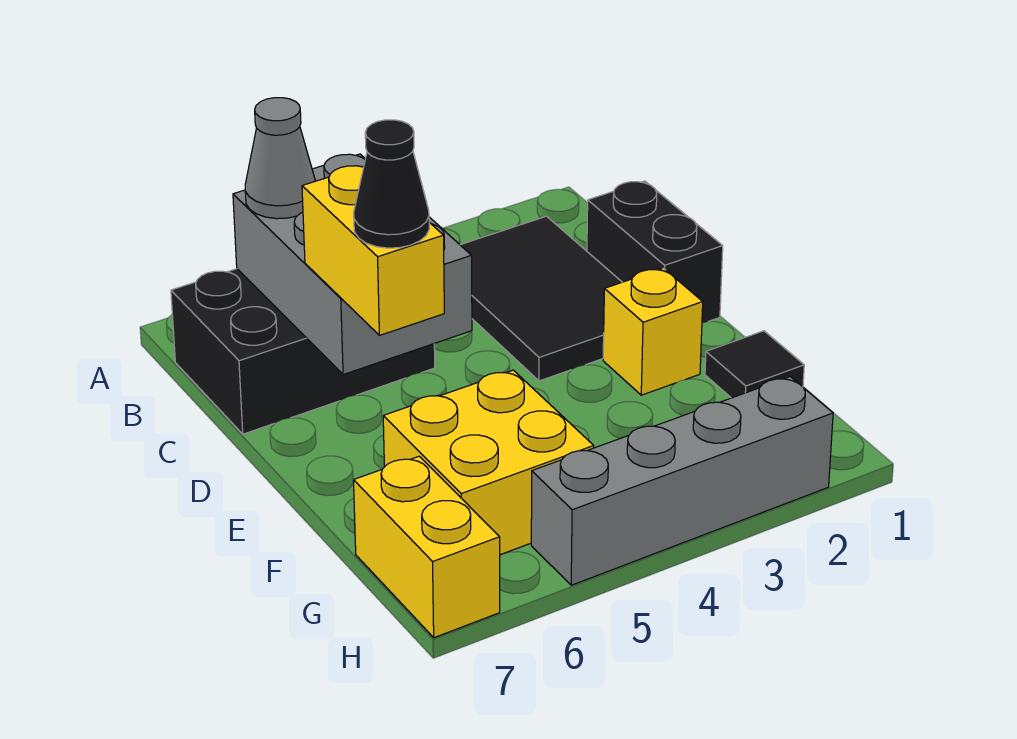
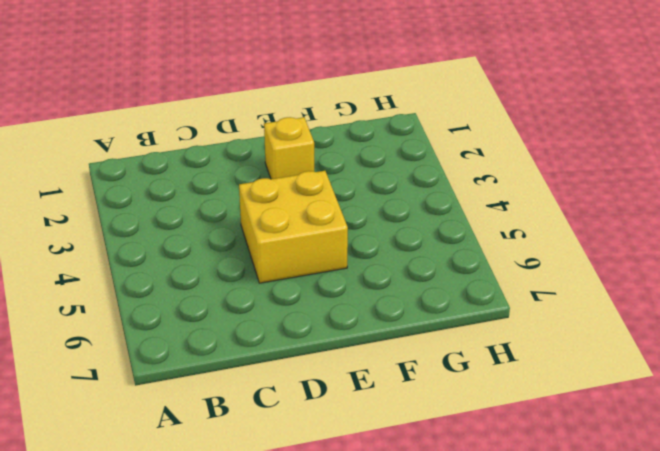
yellow 2x2 brick [239,171,348,283] -> yellow 2x2 brick moved to [383,370,594,555]
none -> black 2x3 tile [461,216,622,381]
none -> black 2x3 brick [171,269,435,434]
none -> black 1x2 brick [587,181,723,323]

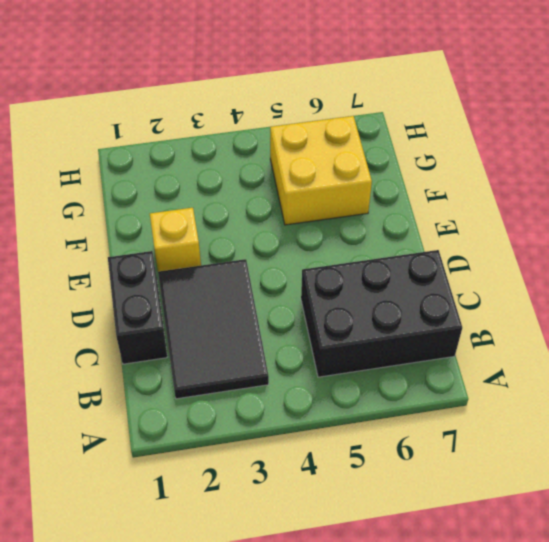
none -> black 1x1 tile [705,331,804,398]
none -> yellow 1x2 brick [354,456,500,638]
none -> grey 1x4 brick [531,377,833,585]

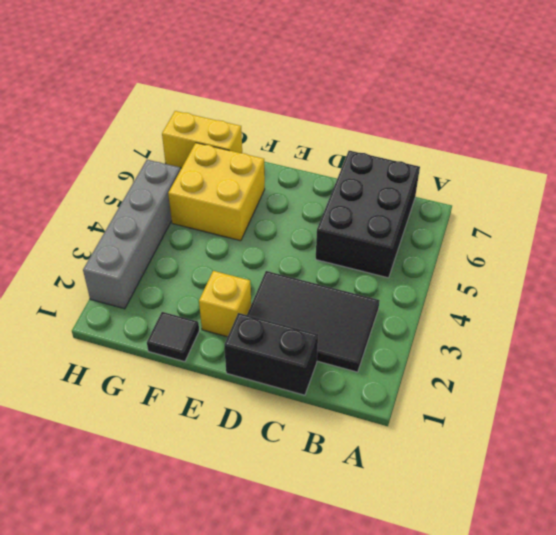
none -> grey 2x3 brick [233,154,472,375]
none -> grey 1x1 cone [245,98,315,219]
none -> yellow 1x2 brick [302,166,444,335]

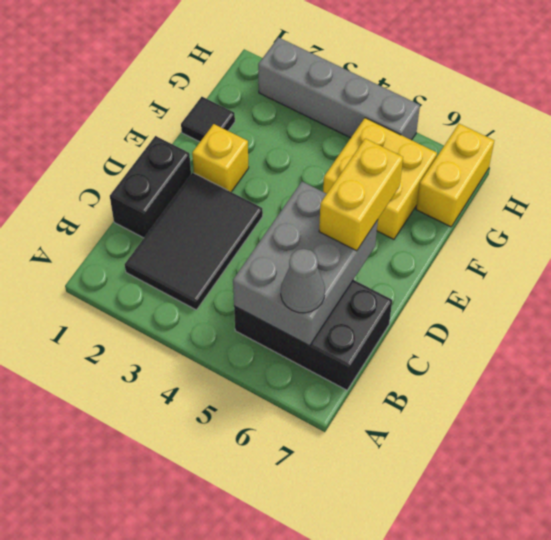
none -> black 1x1 cone [354,120,429,248]

